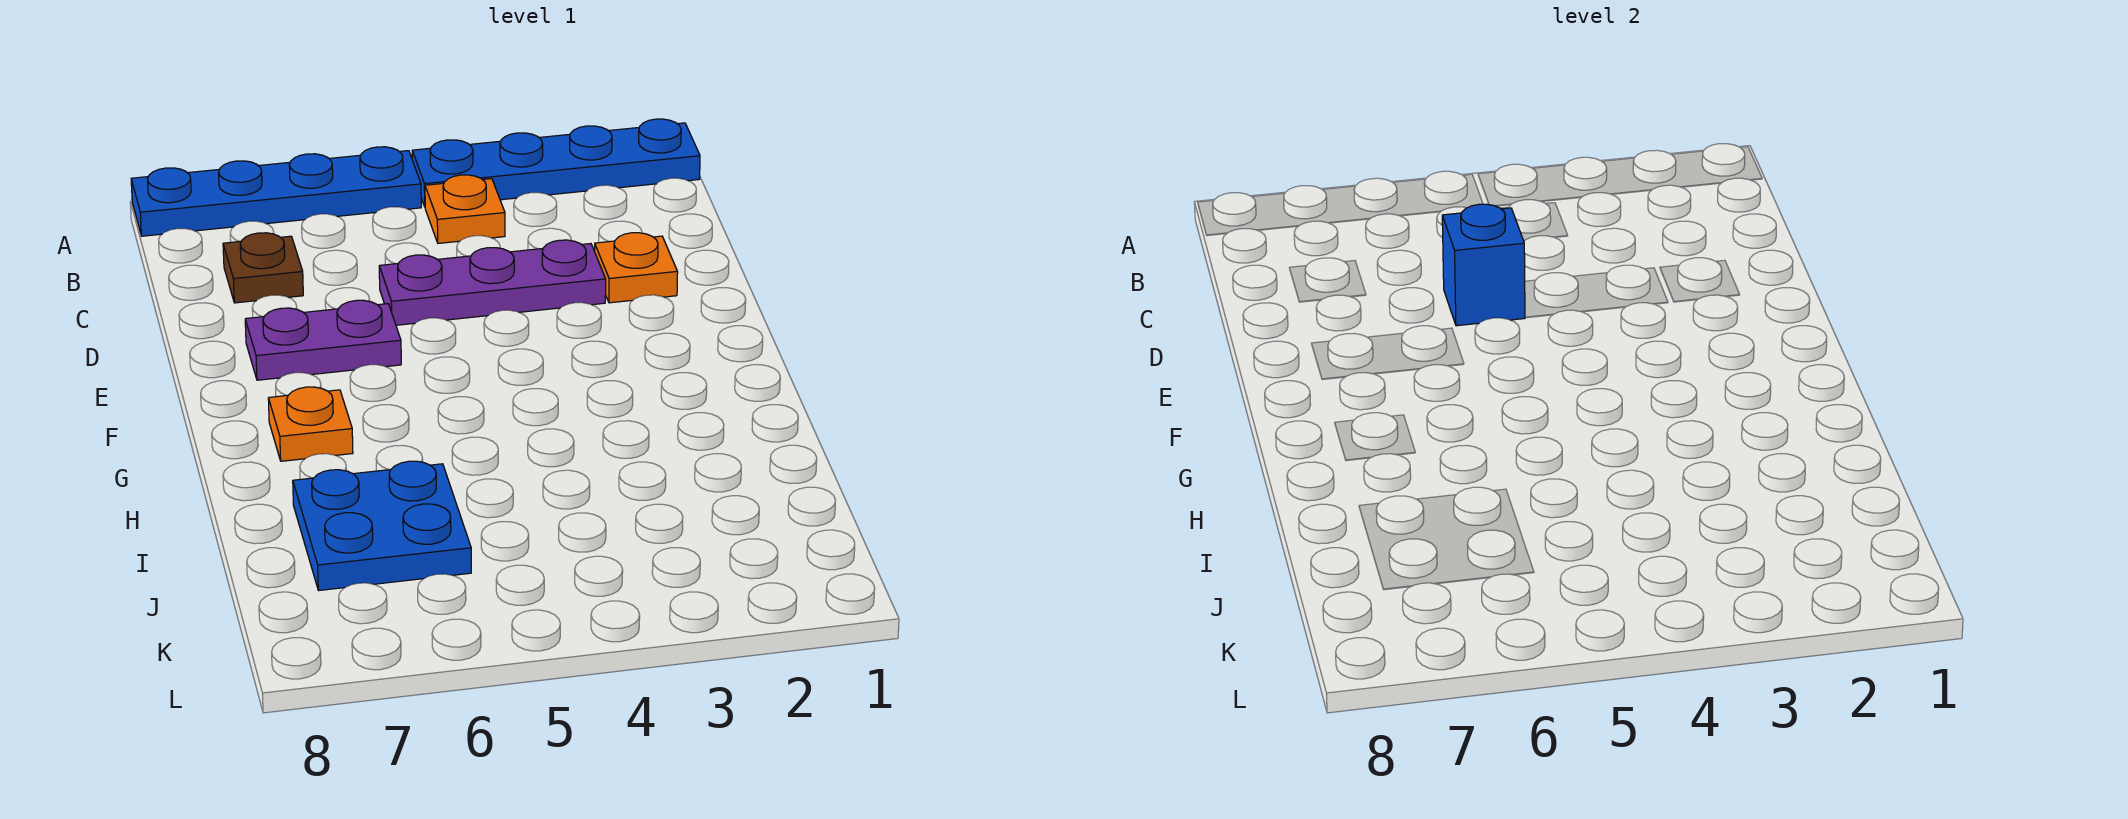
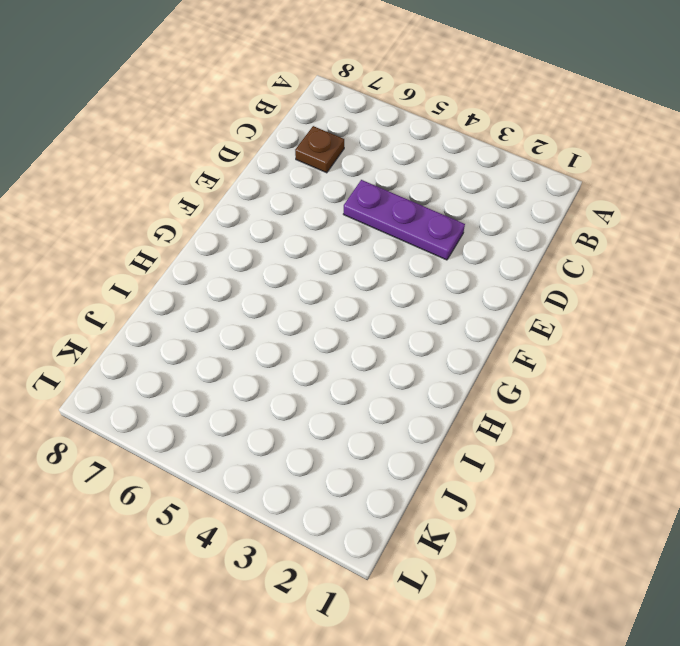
none -> blue 1x4 plate [412,119,700,207]
none -> blue 1x4 plate [131,147,421,236]

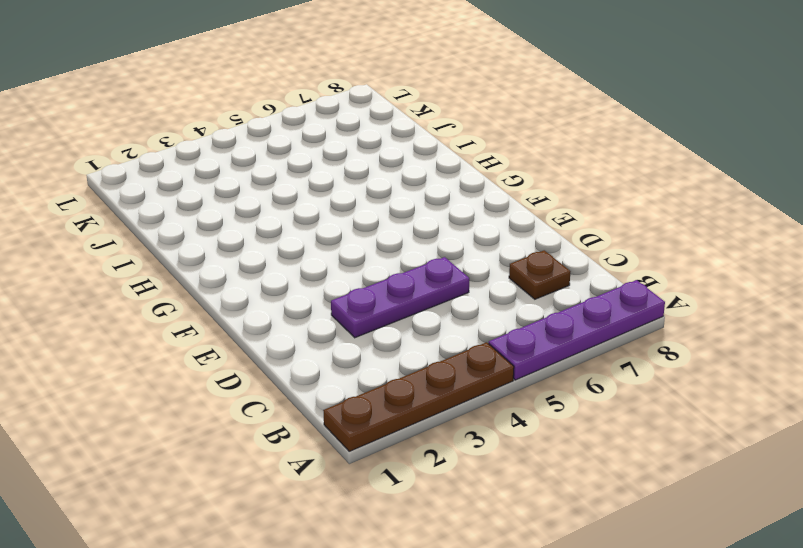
brown 1x4 plate [323,342,514,451] -> blue 1x4 plate [412,119,700,207]
purple 1x4 plate [489,280,665,380] -> blue 1x4 plate [131,147,421,236]
none -> orange 1x1 plate [425,175,505,243]
none -> orange 1x1 plate [595,233,678,303]

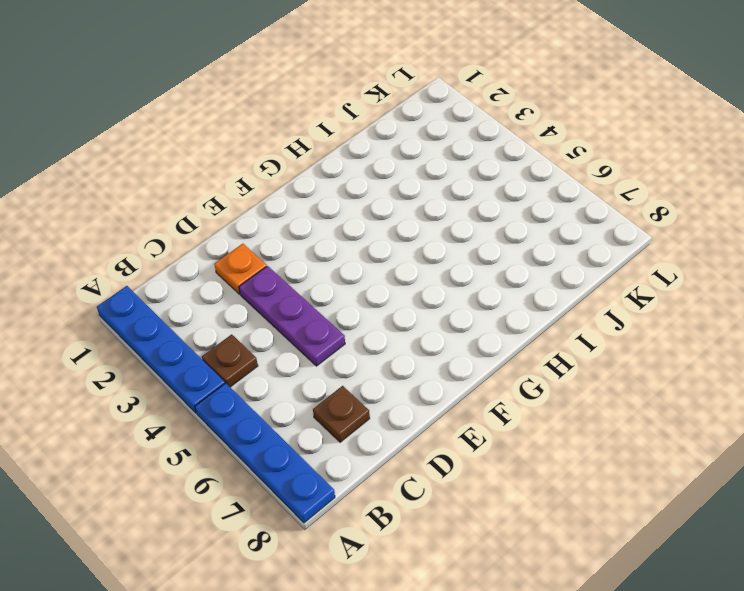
brown 1x1 plate [202,334,258,387] -> orange 1x1 plate [425,175,505,243]
none -> purple 1x2 plate [245,300,401,380]
none -> orange 1x1 plate [268,387,353,461]

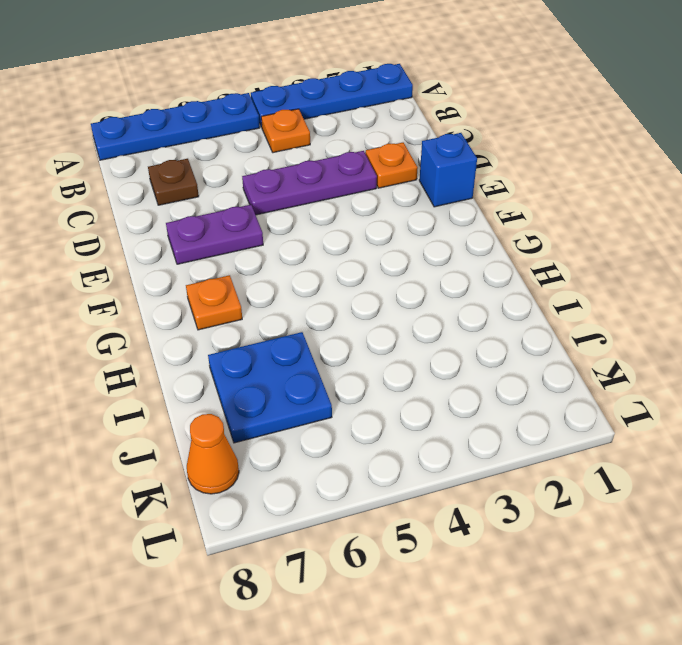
blue 1x1 brick [419,133,477,207] -> blue 1x1 brick moved to [1442,204,1525,326]
orange 1x1 cone [187,414,239,494] -> none

